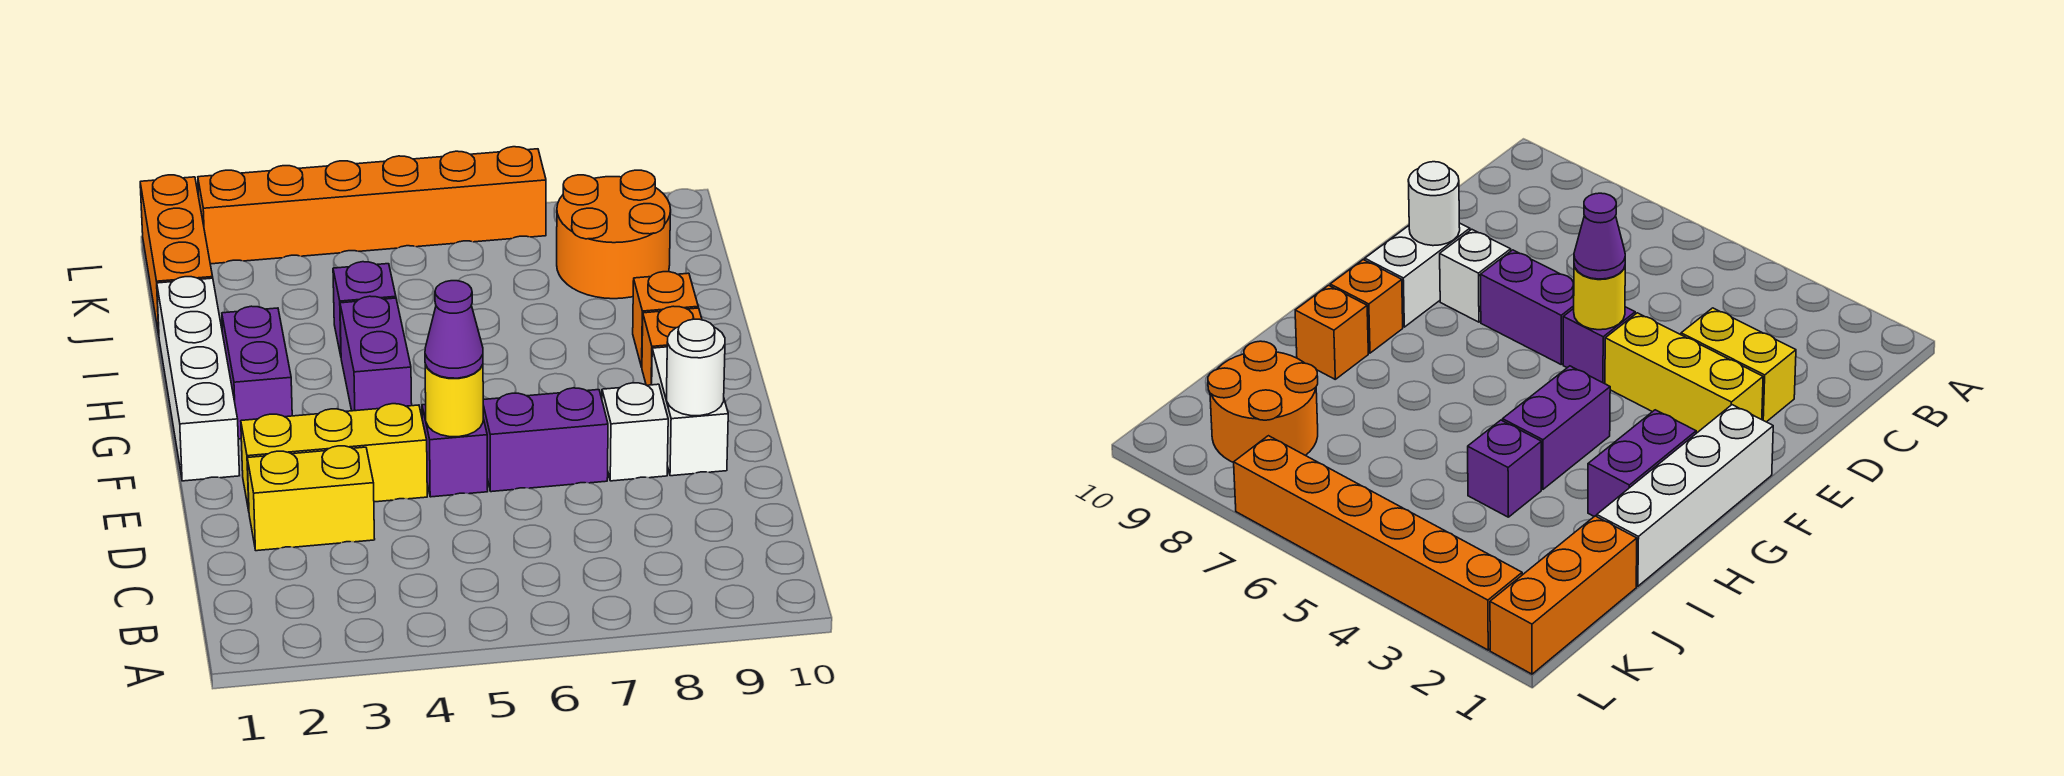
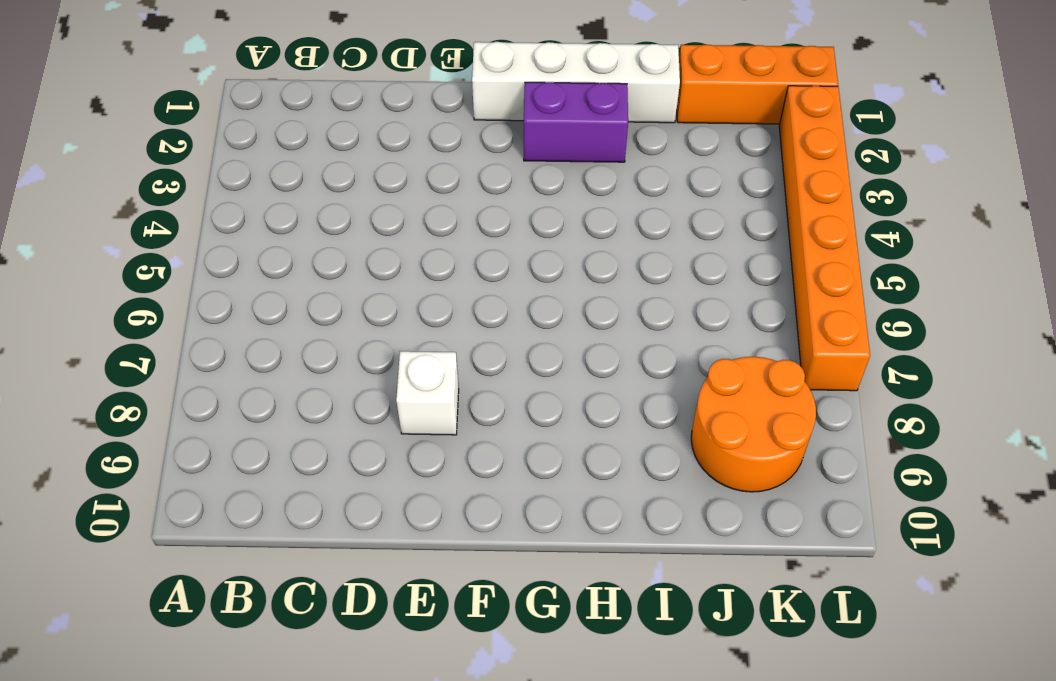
none -> yellow 1x2 brick [247,446,375,551]
none -> yellow 1x3 brick [241,404,427,511]
none -> purple 1x1 brick [422,405,488,497]

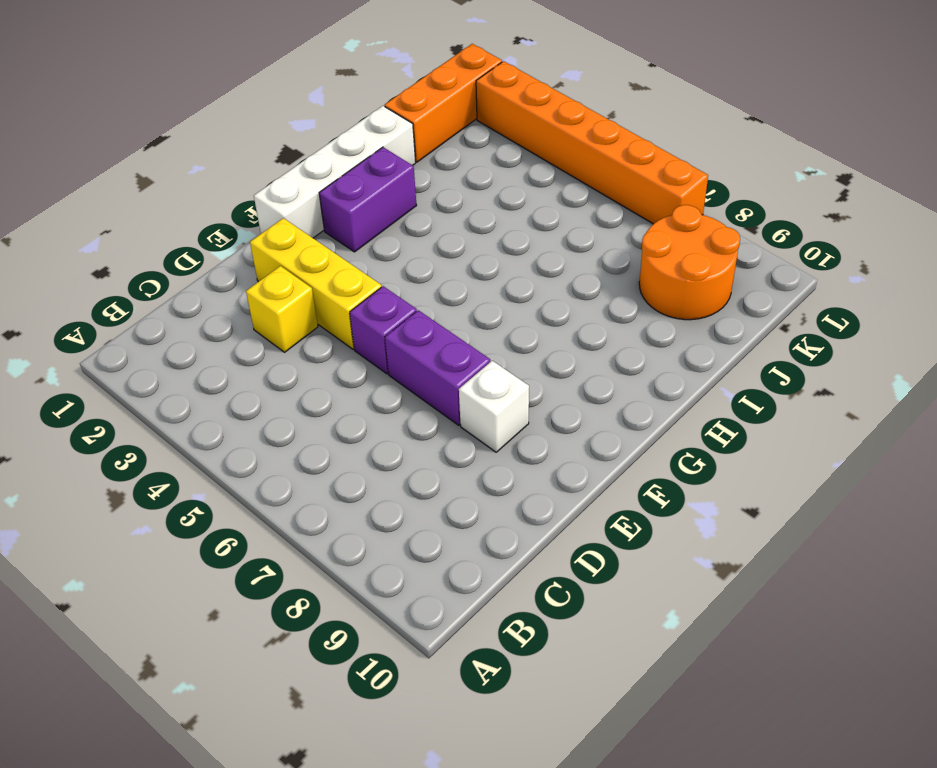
yellow 1x1 brick [246,266,318,352] -> yellow 1x2 brick [247,446,375,551]
none -> white 1x2 brick [652,347,728,476]
none -> purple 1x2 brick [340,296,412,411]
none -> orange 1x1 brick [642,306,702,385]

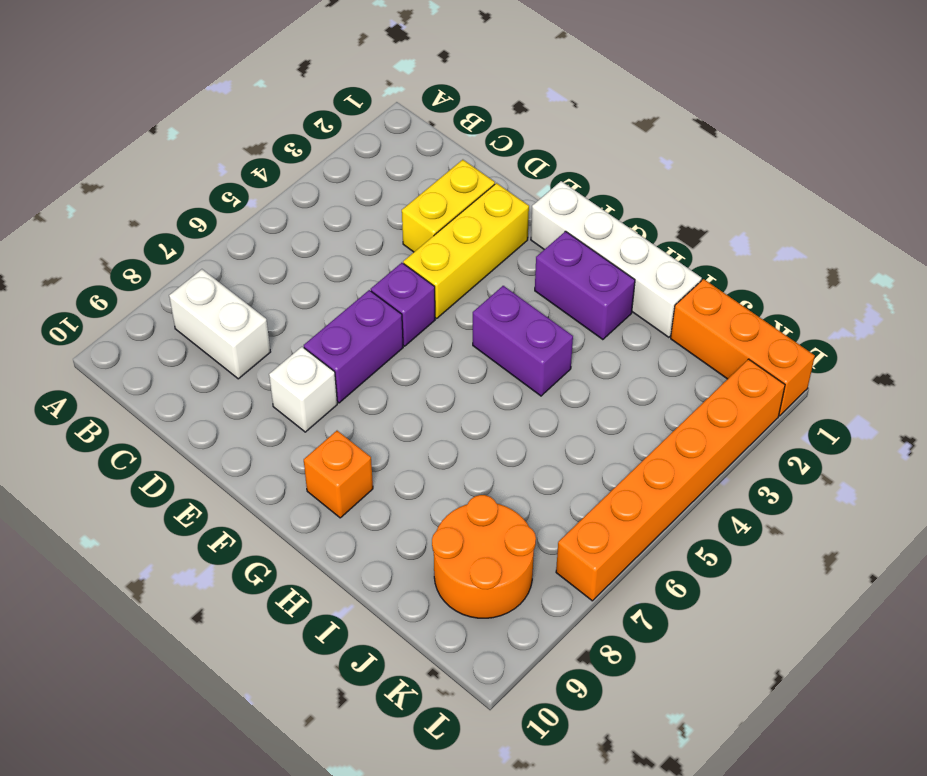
white 1x2 brick [169,269,270,379] -> white 1x2 brick moved to [652,347,728,476]
none -> orange 1x1 brick [633,272,698,367]
none -> purple 1x1 brick [333,262,396,355]
none -> yellow 1x1 round brick [425,365,483,437]

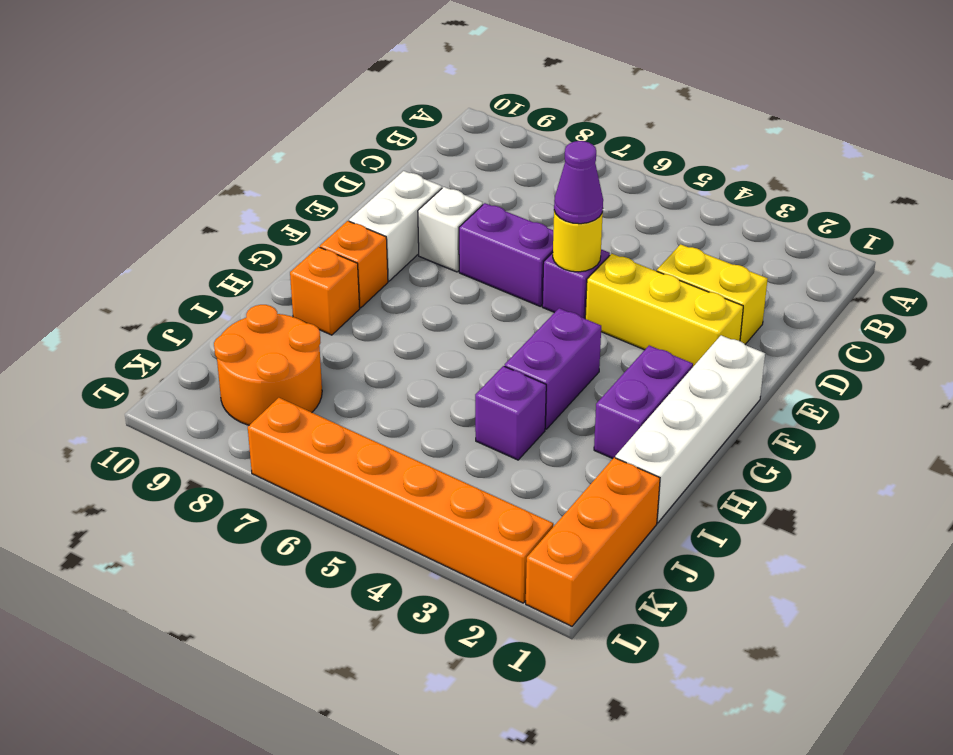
none -> white 1x1 round brick [667,319,725,416]

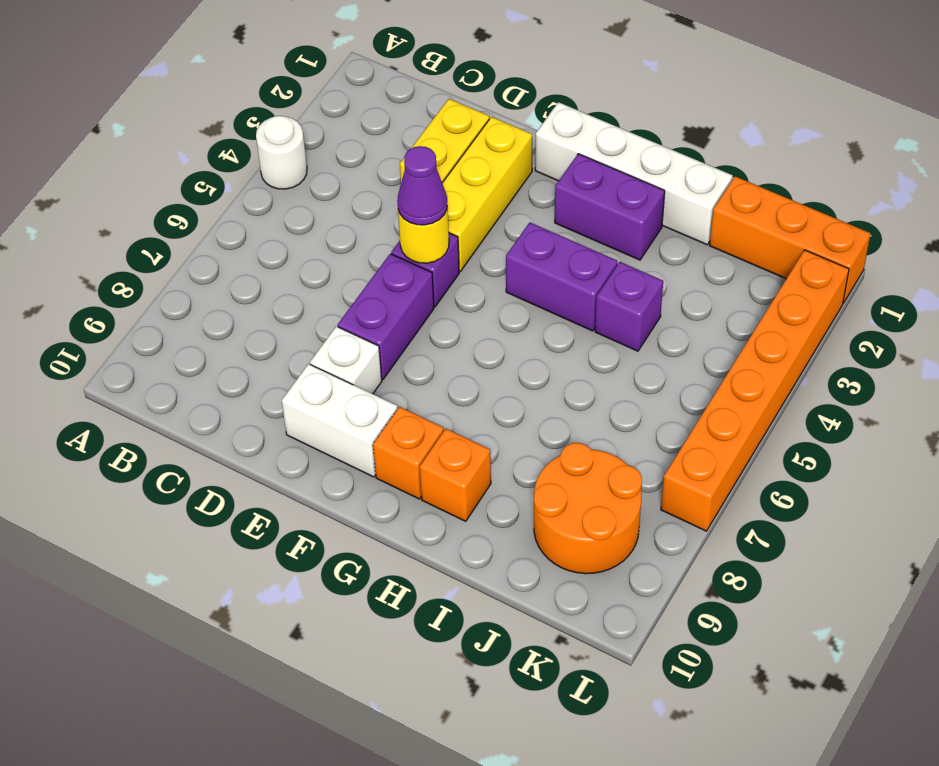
white 1x1 round brick [256,116,307,189] -> white 1x1 round brick moved to [667,319,725,416]

